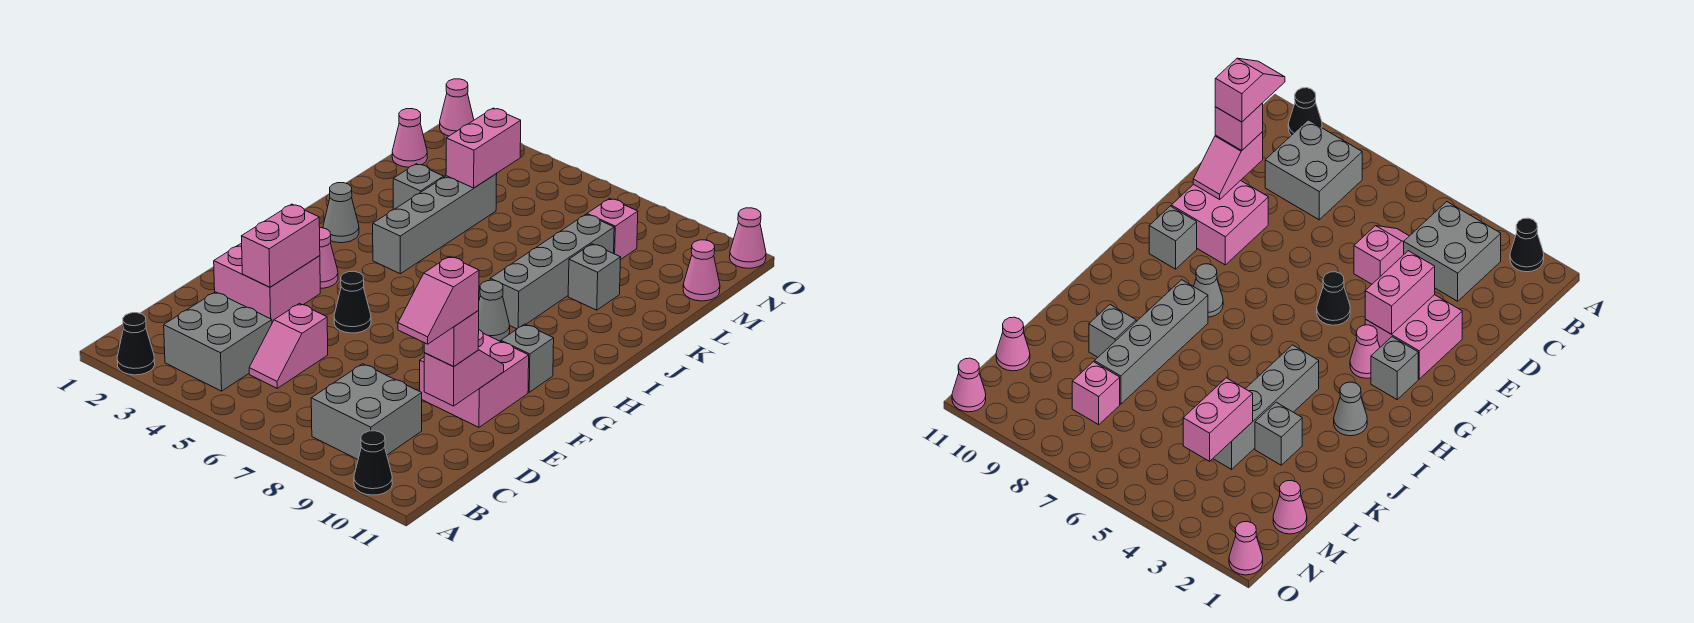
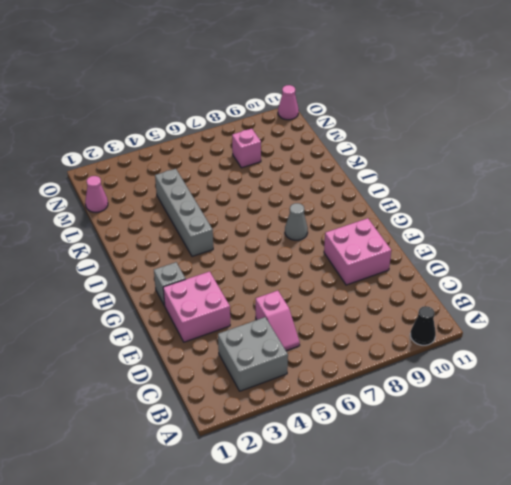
none -> black 1x1 cone [117,313,155,375]
none -> grey 2x2 brick [311,364,422,459]
none -> black 1x1 cone [334,271,371,333]

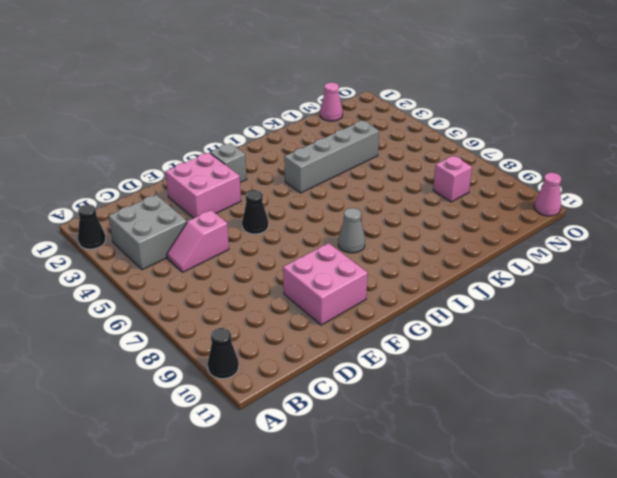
none -> grey 2x2 brick [311,364,422,459]
none -> pink 1x1 cone [320,228,338,288]
none -> grey 1x1 brick [501,324,554,392]

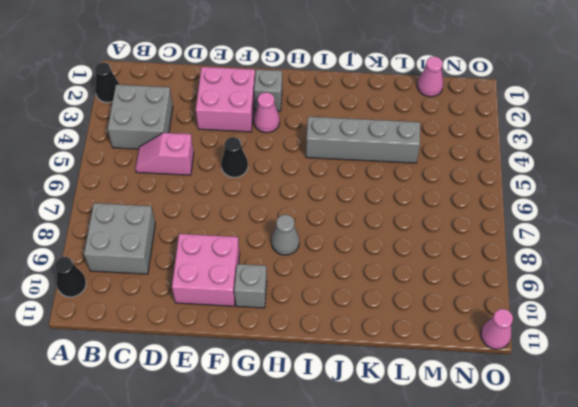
none -> grey 1x1 cone [323,183,359,243]
none -> grey 1x4 brick [490,214,614,329]
none -> grey 1x1 brick [393,164,444,210]

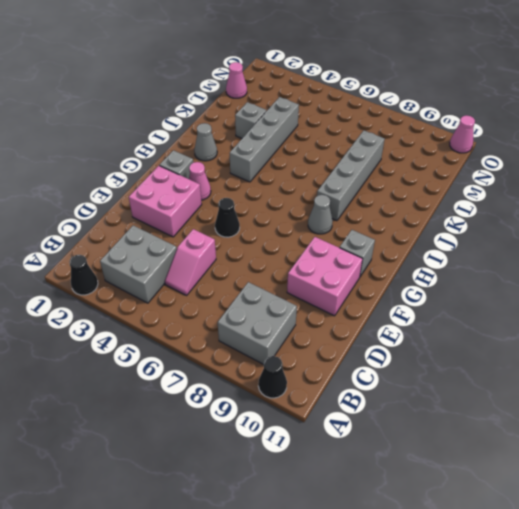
none -> grey 1x1 brick [568,244,621,310]
none -> pink 1x1 brick [587,198,638,260]
none -> pink 1x1 cone [683,240,720,301]

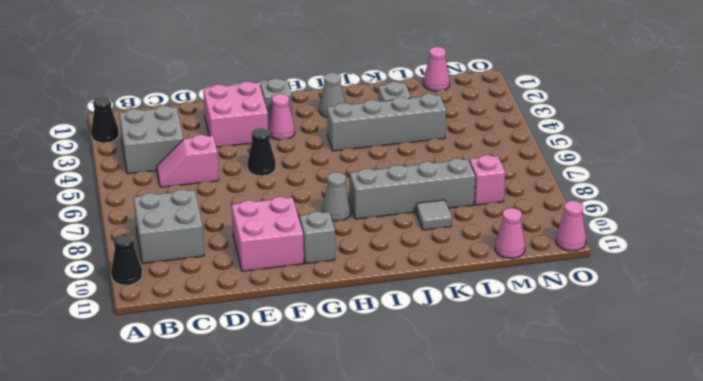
grey 1x1 tile [416,200,452,230] -> grey 1x1 brick [568,244,621,310]
none -> pink 1x1 cone [440,79,474,136]
none -> pink 1x2 slope [424,350,504,406]
none -> pink 1x2 brick [241,204,320,287]

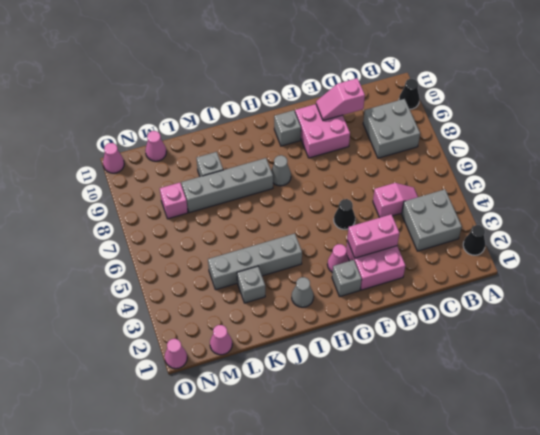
none -> pink 1x2 brick [446,108,521,188]
none -> pink 1x1 brick [424,311,479,367]
none -> pink 1x2 slope [398,256,479,344]

